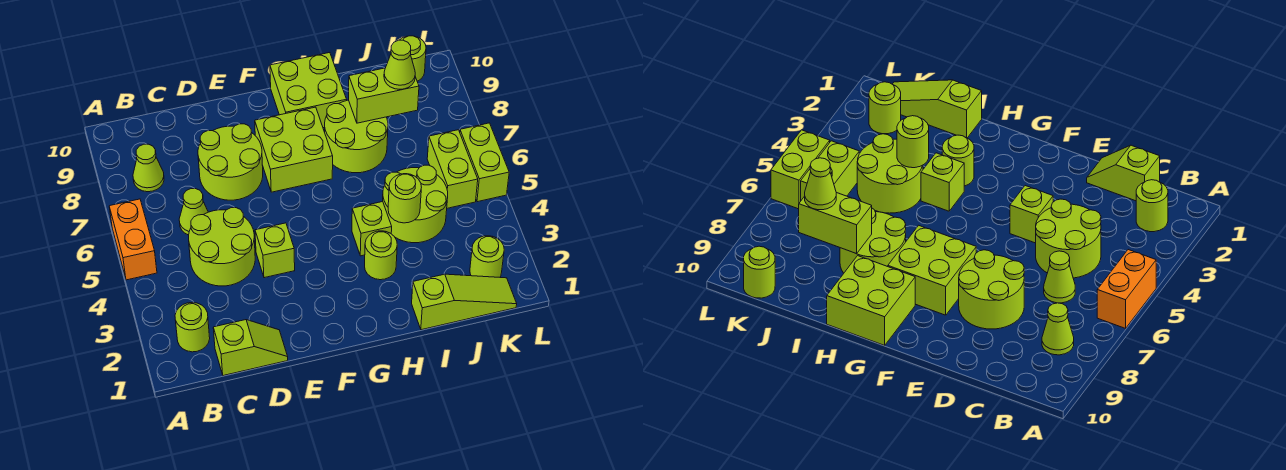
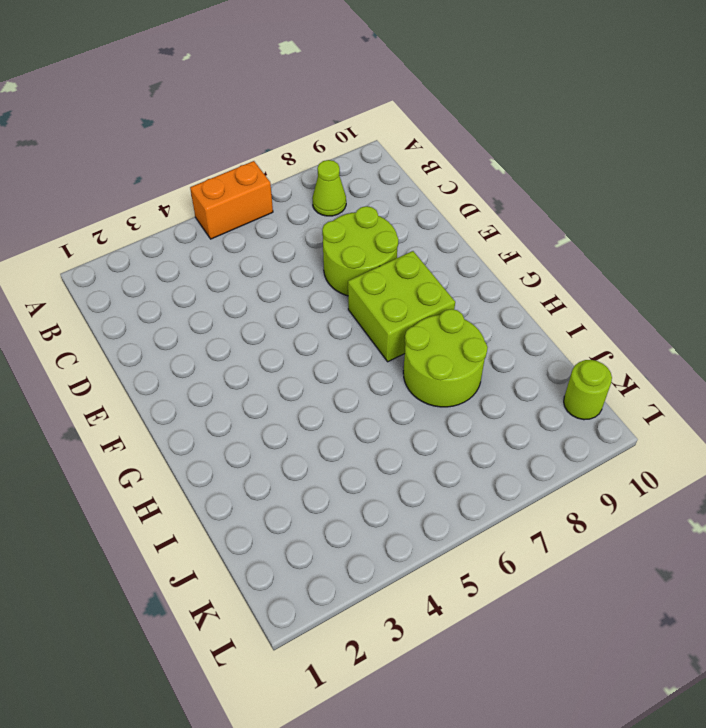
none -> lime 1x1 round brick [175,302,210,352]
none -> lime 1x2 slope [213,320,288,376]
none -> lime 2x2 round brick [189,208,255,286]

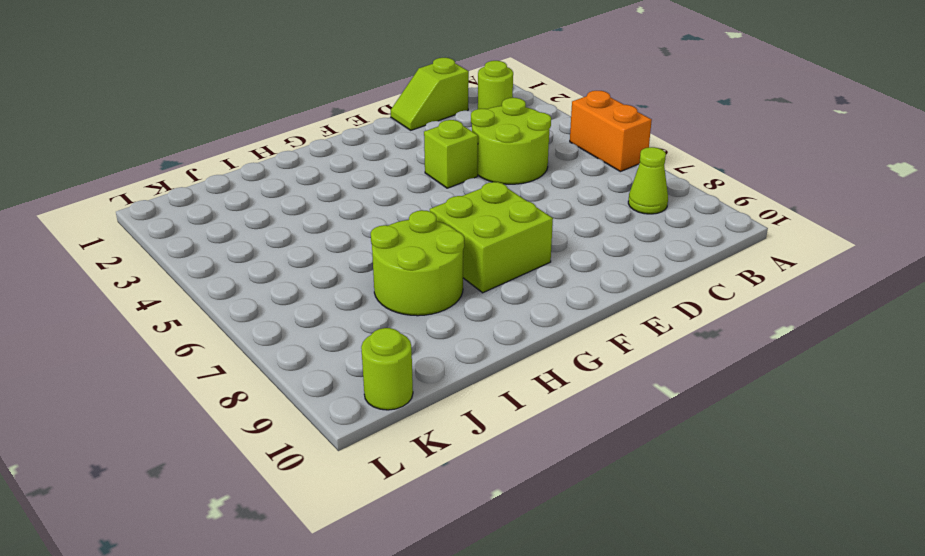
none -> lime 1x1 cone [179,189,208,235]
none -> lime 2x2 round brick [198,124,263,200]
none -> lime 2x2 brick [270,53,347,128]

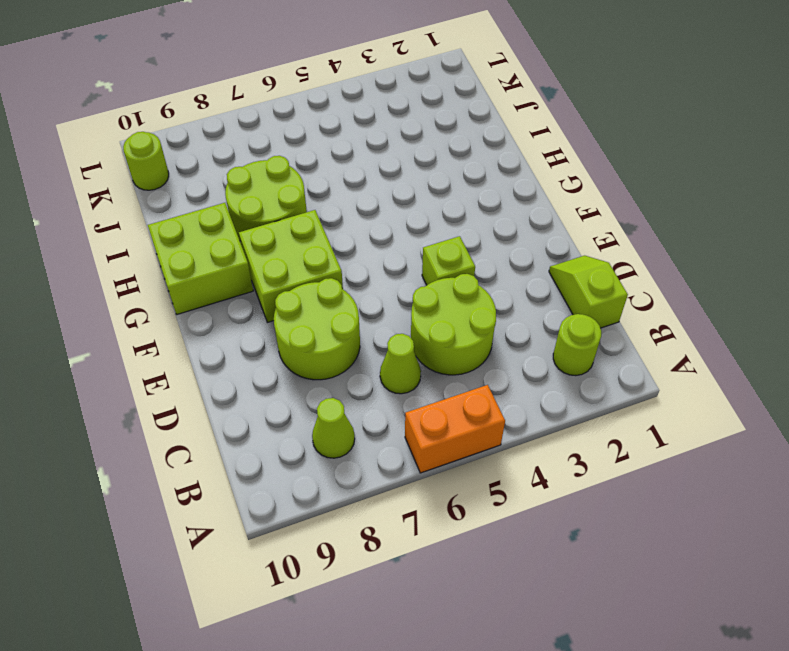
none -> lime 1x1 round brick [365,231,397,280]
none -> lime 1x1 brick [352,202,392,256]
none -> lime 1x3 slope [412,274,517,330]

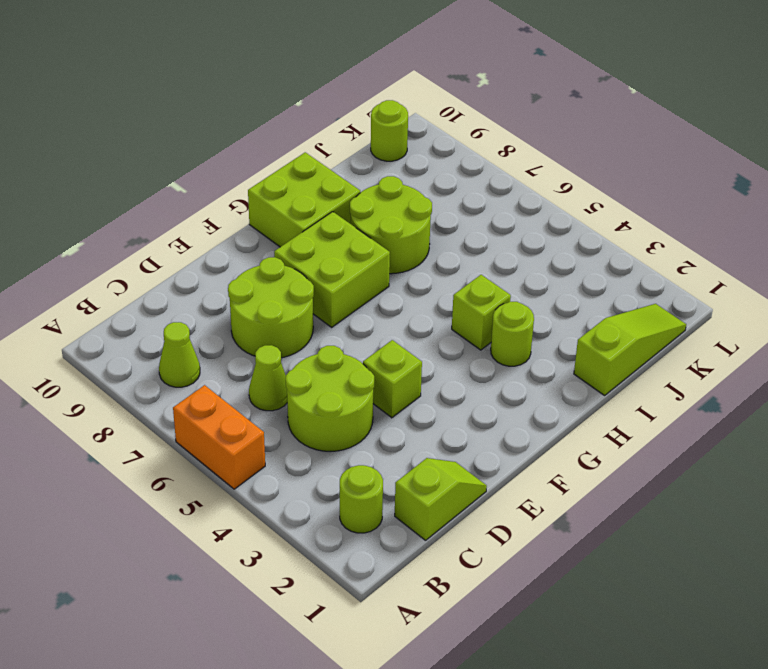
none -> lime 2x2 round brick [383,165,448,243]
none -> lime 1x1 round brick [470,236,504,277]
none -> lime 1x2 brick [427,130,478,208]

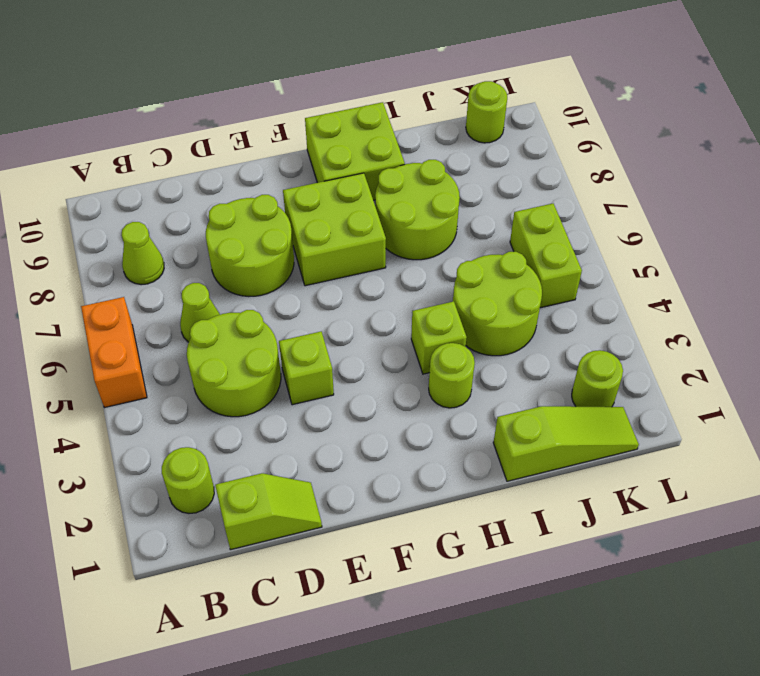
none -> lime 1x2 brick [460,123,509,202]
none -> lime 1x1 round brick [388,174,421,223]
none -> lime 1x2 brick [349,68,419,123]

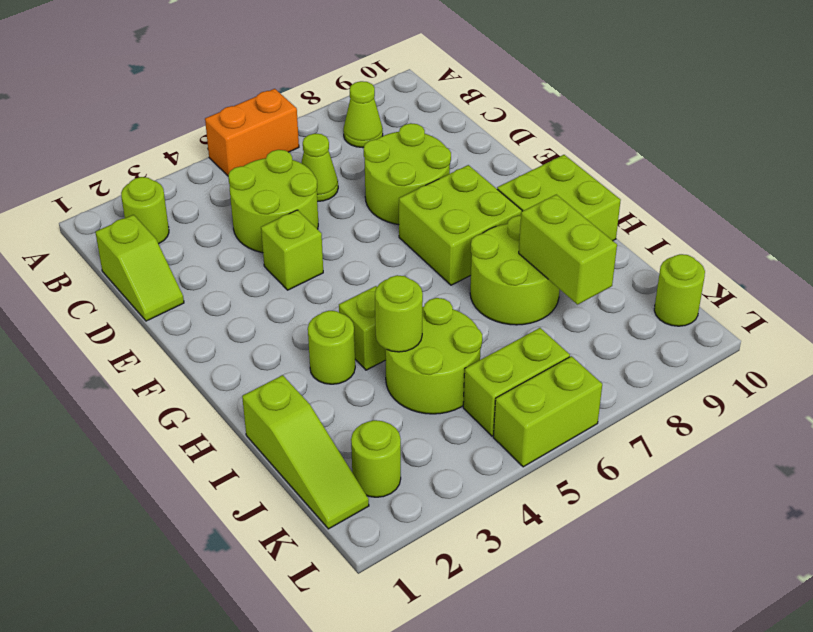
none -> lime 1x1 cone [384,40,415,89]

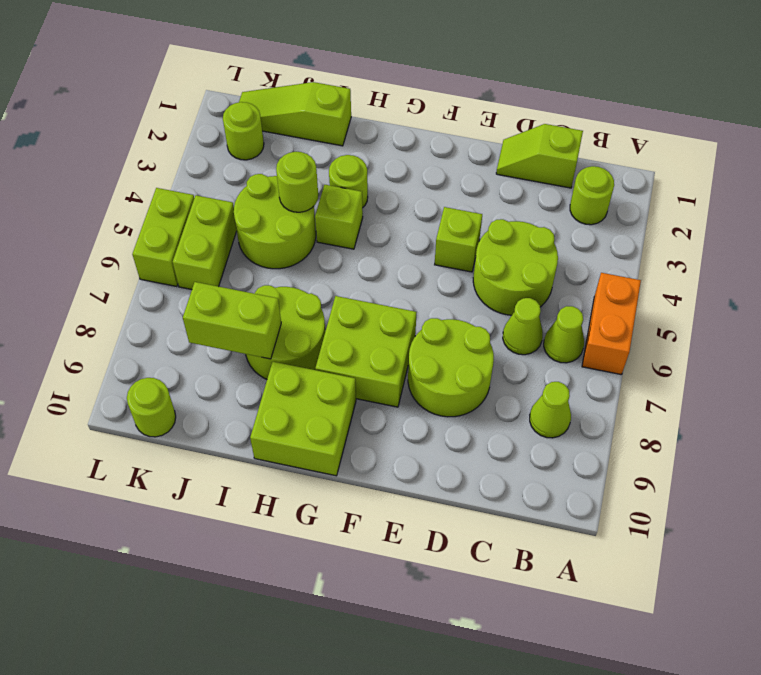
lime 1x1 cone [544,306,584,363] -> lime 1x1 cone moved to [384,40,415,89]

